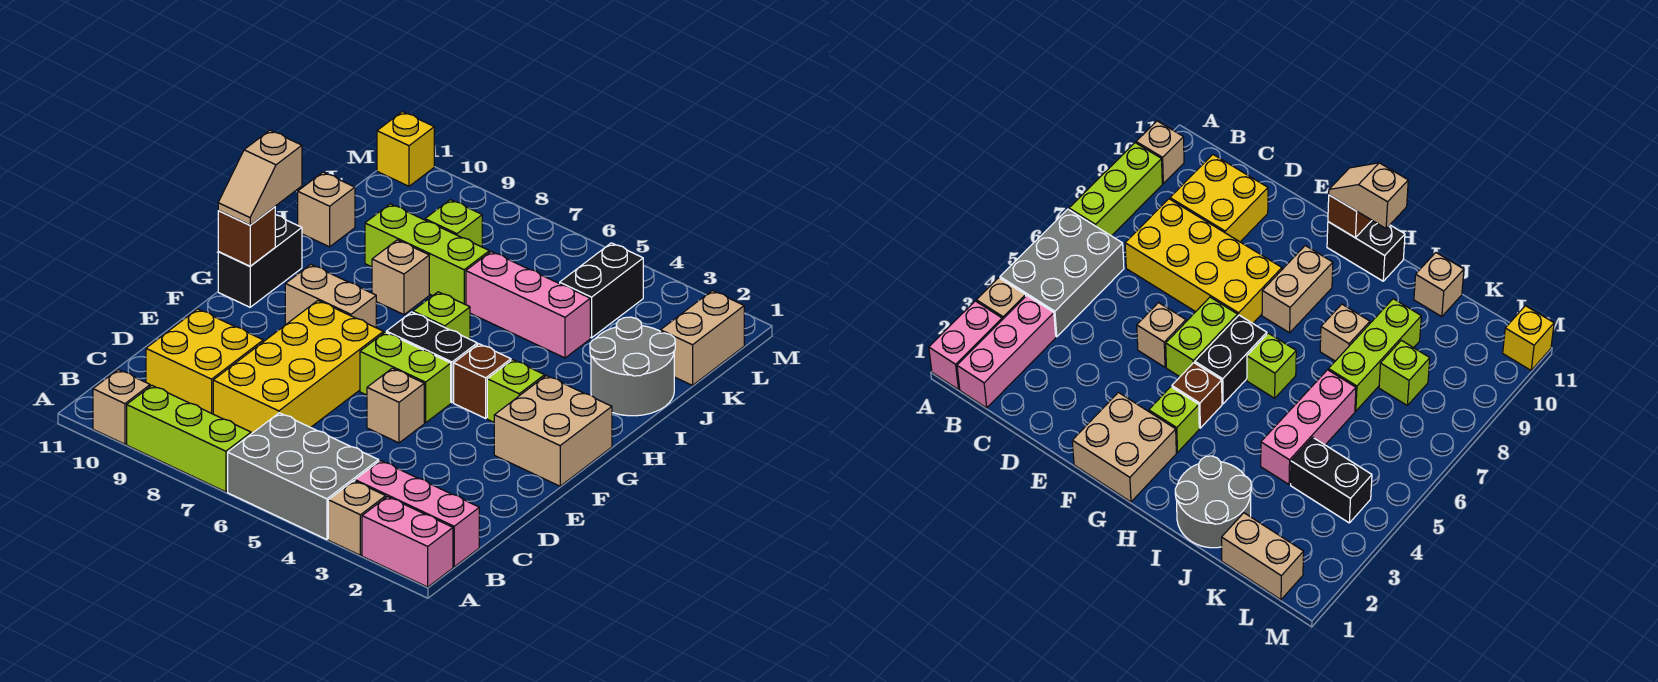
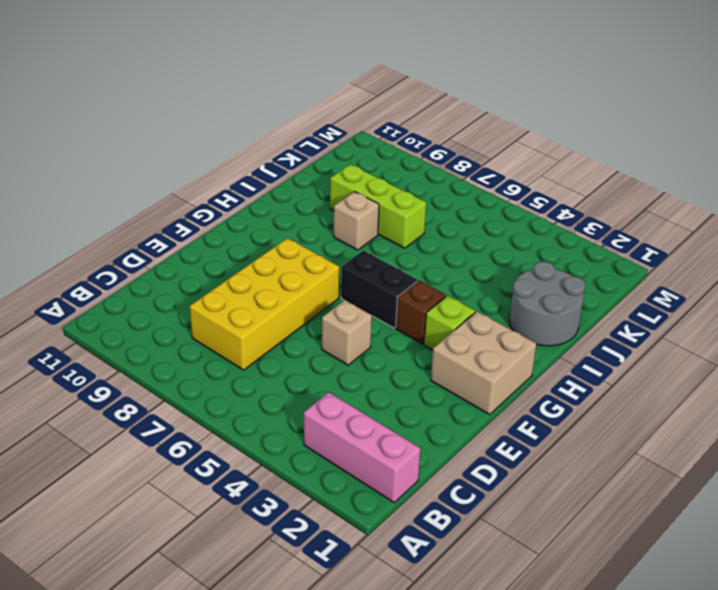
none -> pink 1x2 brick [362,497,453,587]
none -> tan 1x1 brick [328,481,386,555]
none -> grey 2x3 brick [228,413,379,540]

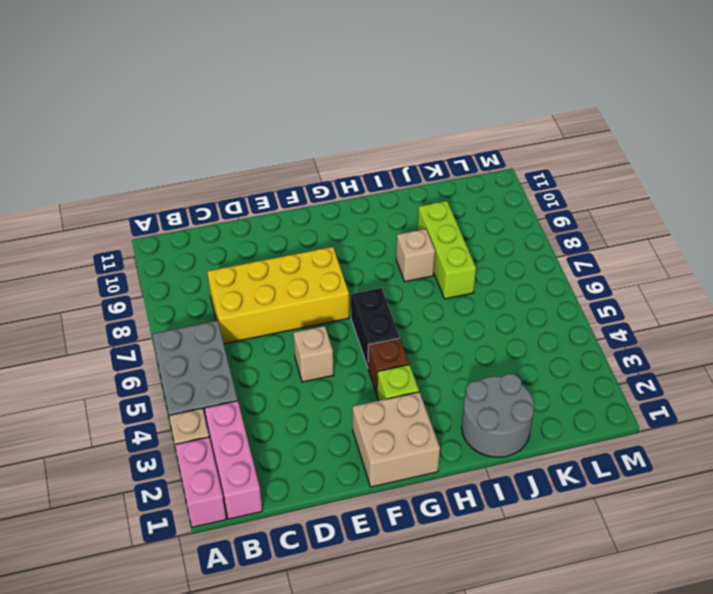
none -> lime 1x3 brick [127,386,251,492]
none -> tan 1x1 brick [93,370,150,444]
none -> yellow 2x2 brick [146,309,263,414]

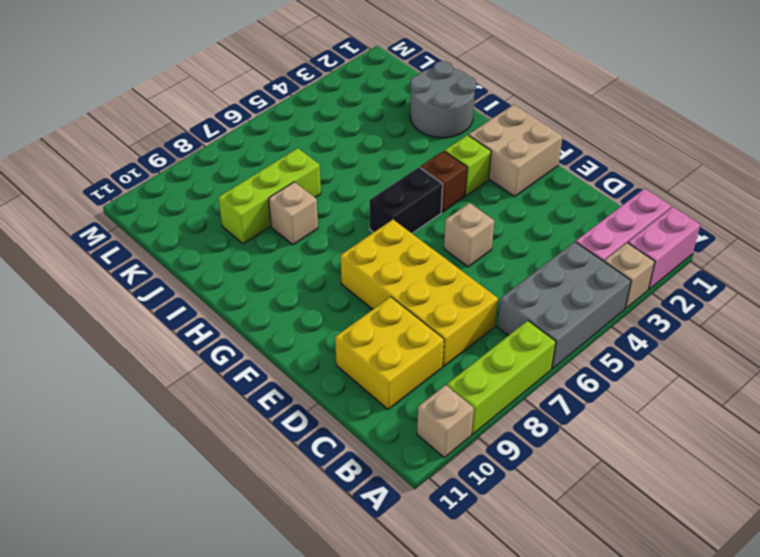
none -> lime 1x2 brick [360,332,451,423]
none -> tan 1x2 brick [285,264,376,328]
none -> black 1x2 brick [218,215,302,307]

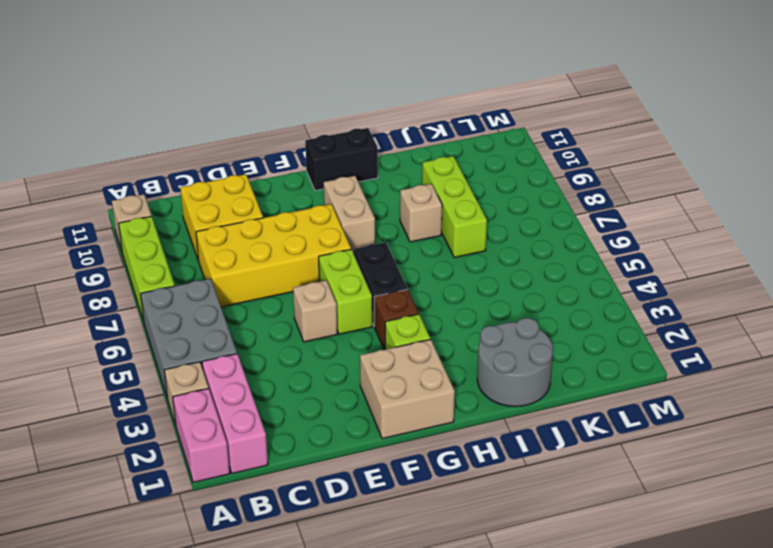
none -> lime 1x1 brick [413,292,470,339]
none -> pink 1x3 brick [466,252,590,358]
none -> tan 1x1 brick [298,172,355,247]

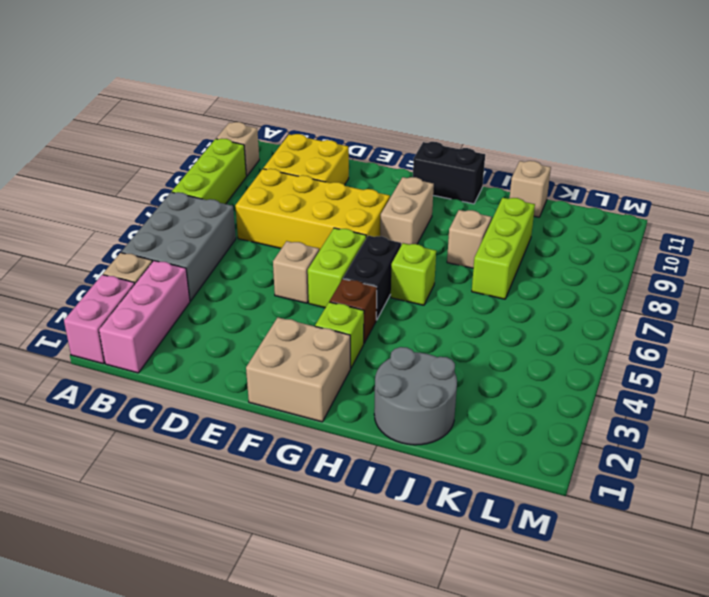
none -> pink 1x3 brick [466,252,590,358]
none -> tan 1x2 brick [661,291,744,385]
none -> black 1x2 brick [560,243,643,338]

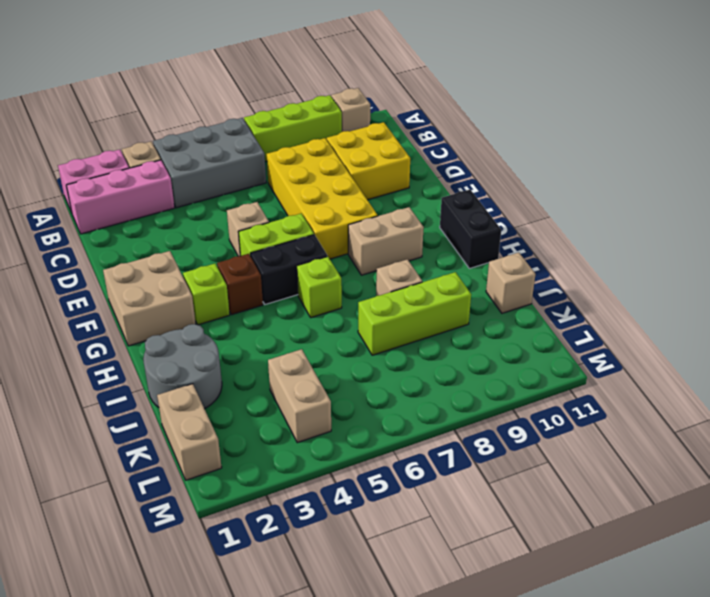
tan 1x2 brick [268,349,331,443] -> black 1x2 brick [560,243,643,338]
none -> pink 1x3 brick [466,252,590,358]
none -> lime 1x1 brick [425,200,482,247]
none -> yellow 1x1 brick [377,112,434,186]

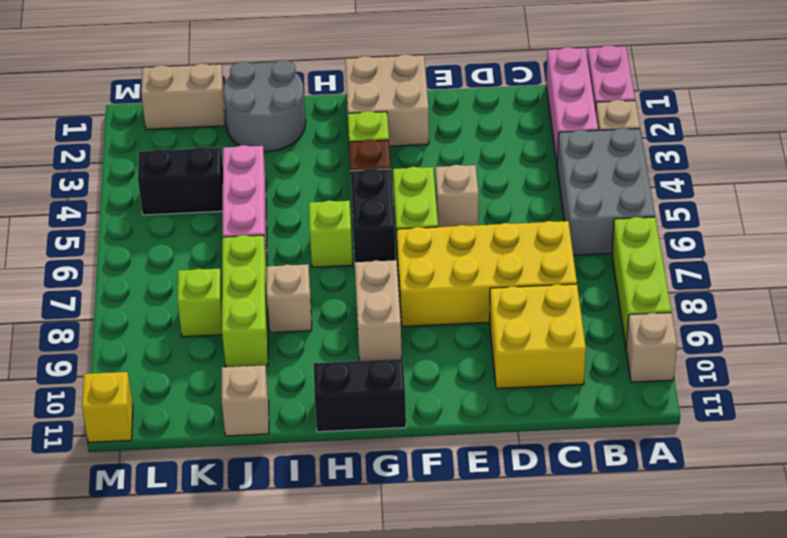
none -> brown 1x1 brick [218,207,275,266]
none -> tan 1x2 slope [218,130,302,225]

